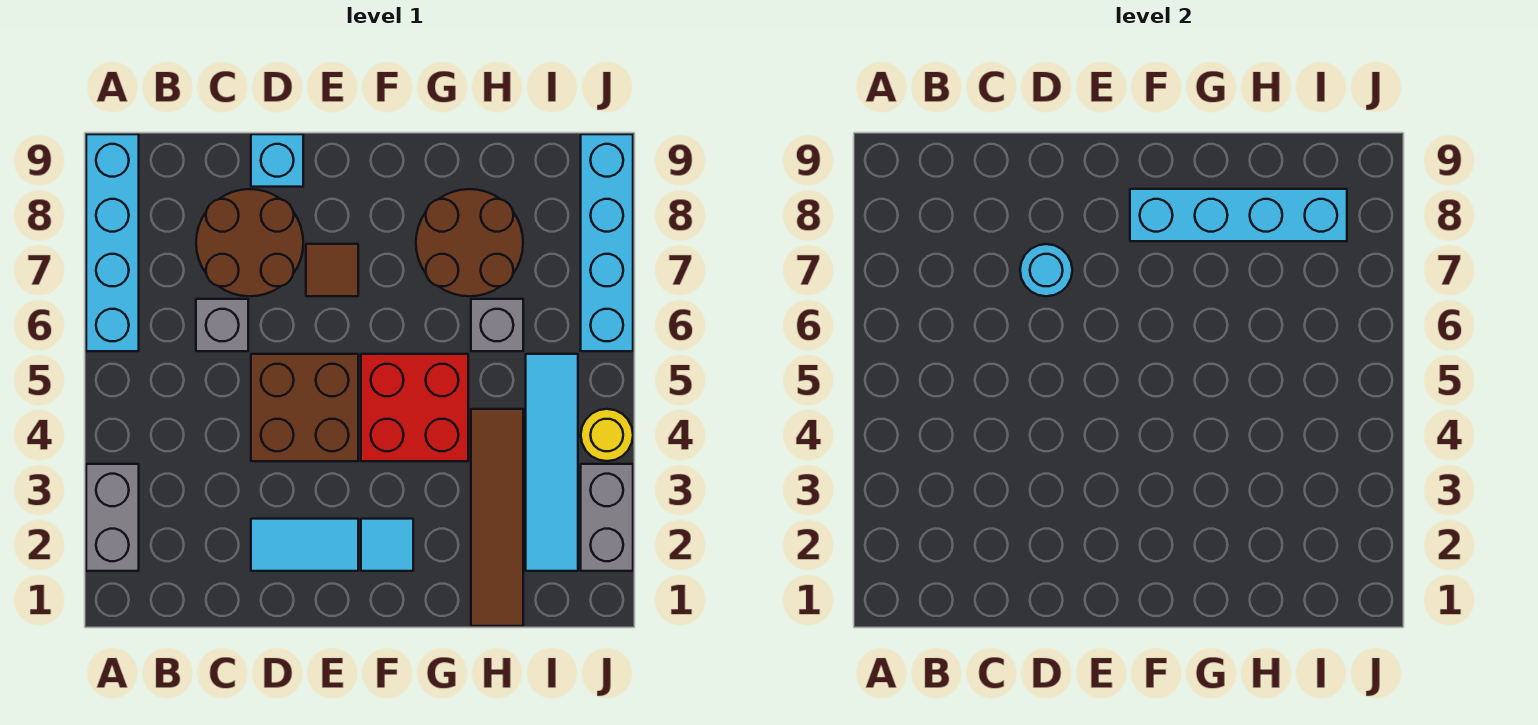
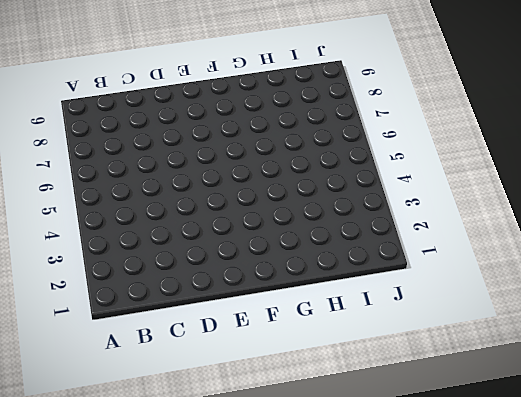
none -> grey 1x2 brick [86,464,139,571]
none -> cyan 1x4 brick [86,134,139,351]
none -> grey 1x1 brick [196,299,248,351]

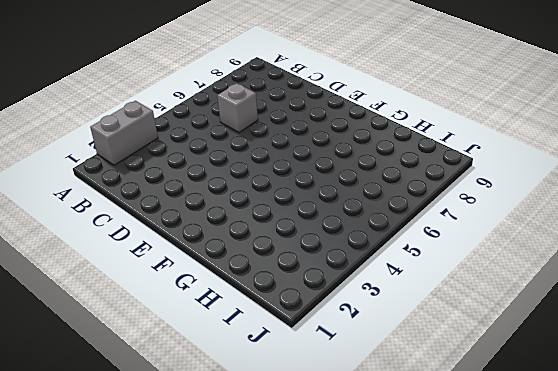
none -> cyan 1x4 brick [86,134,139,351]
none -> brown 2x2 round brick [196,189,303,296]
none -> cyan 1x2 tile [251,519,358,571]

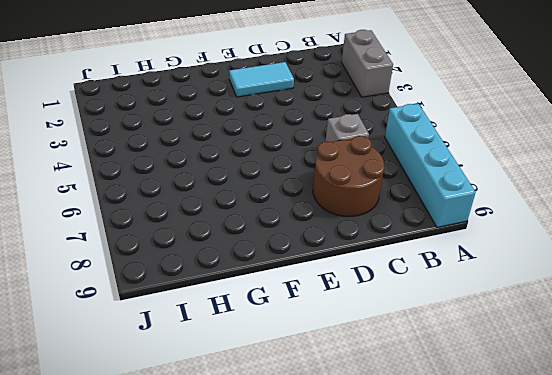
none -> brown 2x2 brick [251,354,358,461]
none -> cyan 1x1 brick [251,134,303,187]
none -> brown 1x1 tile [306,244,358,296]

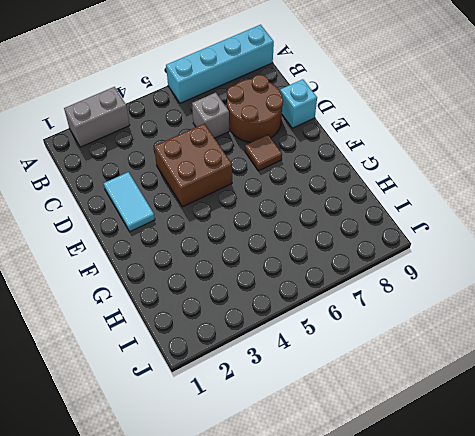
none -> cyan 1x1 tile [361,519,413,571]
none -> red 2x2 brick [361,354,468,461]
none -> brown 2x2 round brick [416,189,523,296]

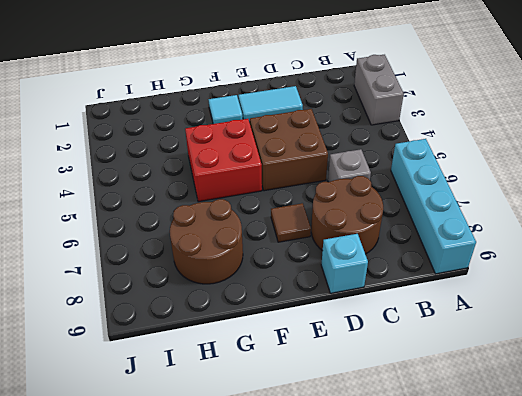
none -> brown 1x4 tile [471,409,523,626]
none -> grey 1x1 brick [471,299,523,351]
none -> cyan 1x4 tile [526,354,578,571]

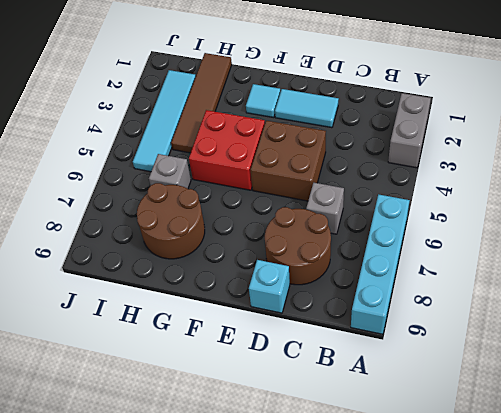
none -> brown 1x1 tile [306,244,358,296]
none -> grey 1x2 brick [581,464,633,571]
none -> yellow 1x1 round brick [581,409,633,461]

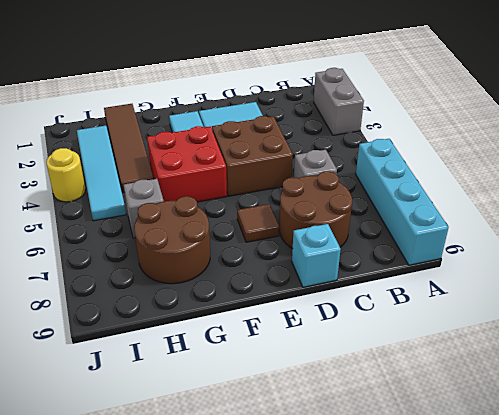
none -> grey 1x2 brick [581,464,633,571]
none -> cyan 1x4 brick [581,134,633,351]
none -> cyan 1x1 round brick [1020,244,1072,296]

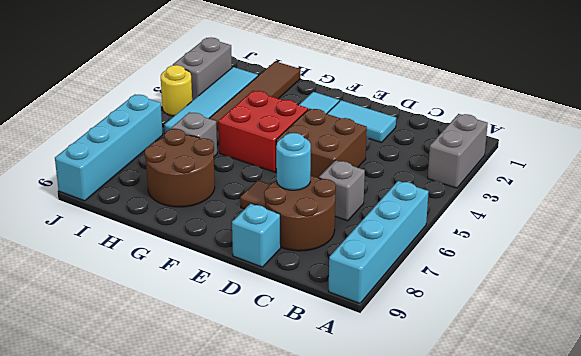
none -> cyan 1x4 brick [1130,189,1347,241]

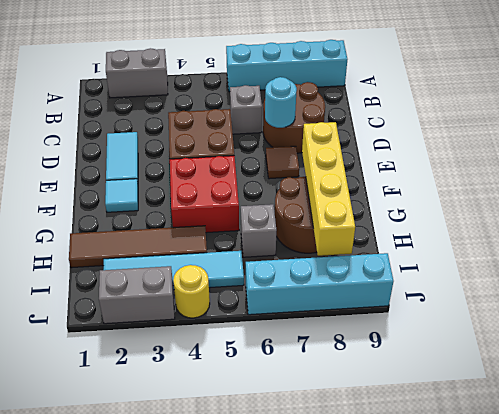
yellow 1x4 brick [302,122,355,256] -> cyan 1x4 brick [1130,189,1347,241]
none -> cyan 1x1 brick [251,134,303,187]

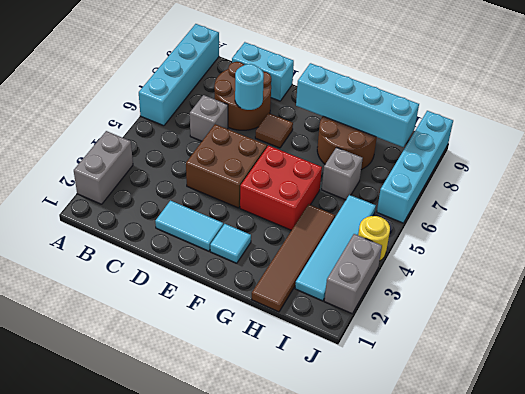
cyan 1x2 brick [232,42,294,101] -> cyan 1x1 brick [251,134,303,187]

